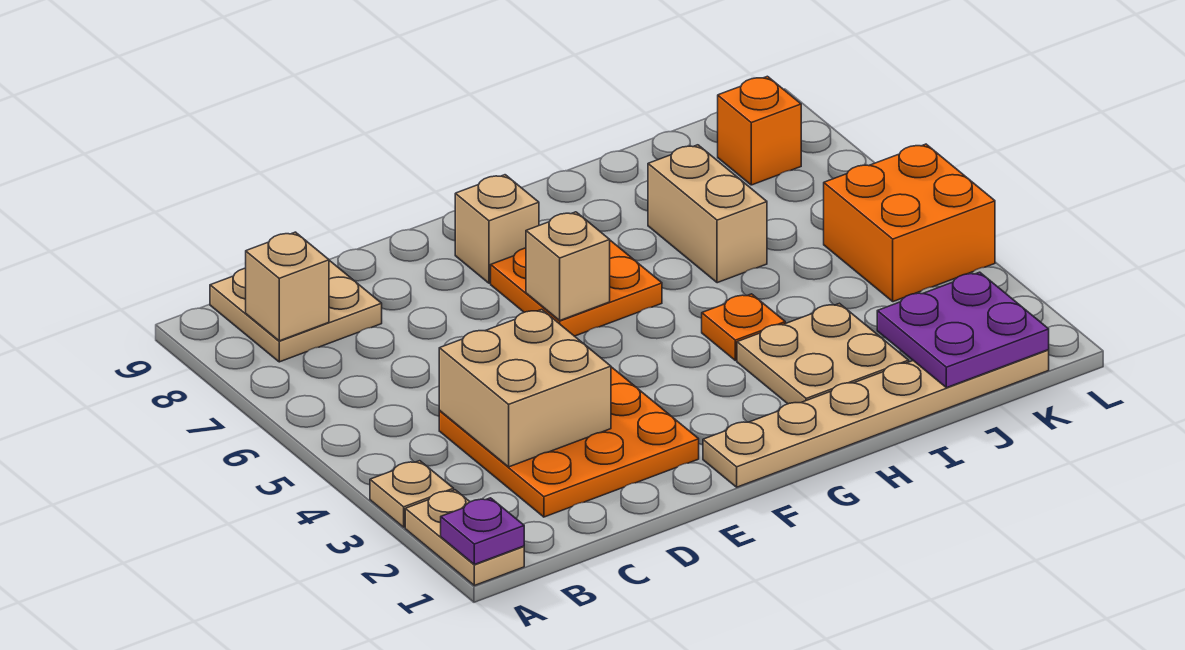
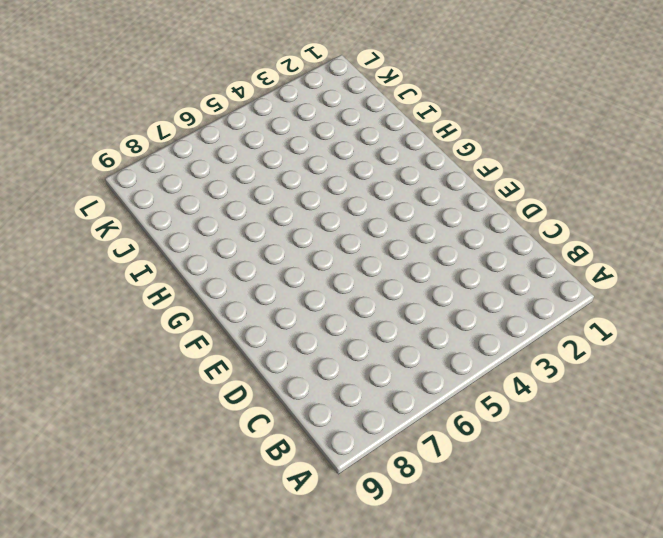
none -> tan 1x2 plate [405,490,524,586]
none -> tan 1x1 plate [370,461,454,527]
none -> tan 2x2 plate [210,260,382,362]

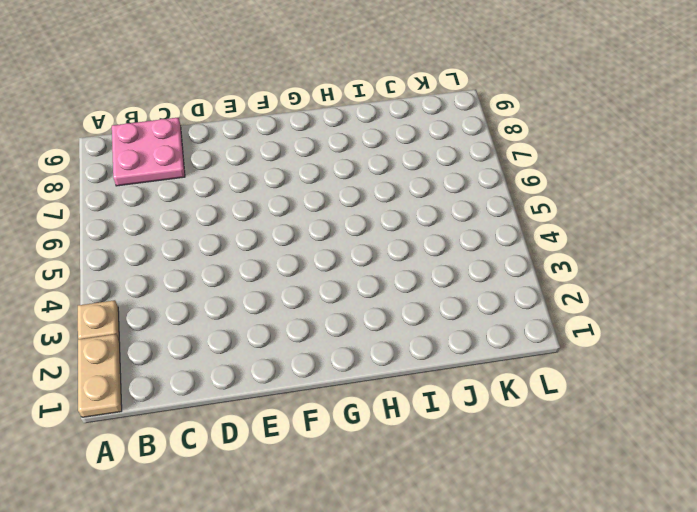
pink 2x2 plate [112,118,185,186] -> tan 2x2 plate [210,260,382,362]
none -> orange 3x3 plate [439,367,699,517]
none -> tan 1x6 plate [703,350,1049,487]
none -> orange 2x2 plate [491,240,662,336]

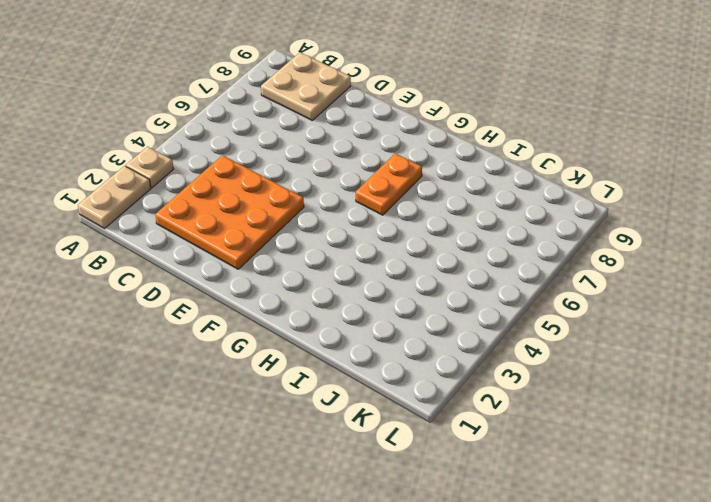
orange 1x2 plate [356,153,422,215] -> orange 2x2 plate [491,240,662,336]
none -> tan 1x6 plate [703,350,1049,487]
none -> tan 1x1 brick [455,175,539,283]
none -> tan 2x2 plate [737,303,909,404]

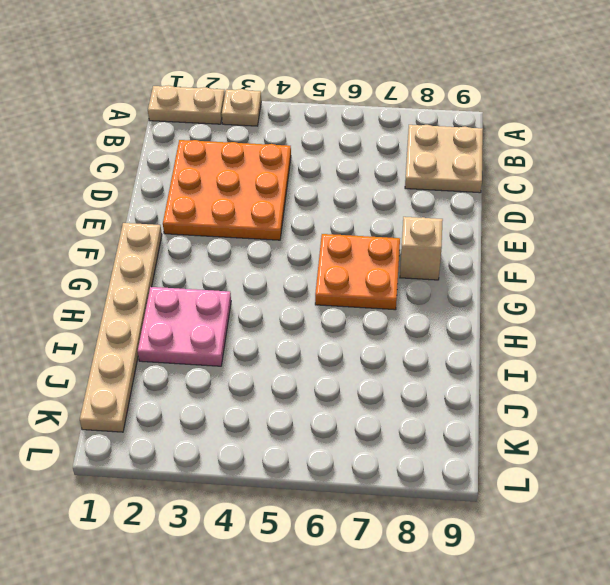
pink 2x2 plate [138,287,231,366] -> tan 2x2 plate [737,303,909,404]
none -> orange 1x1 plate [702,294,785,361]
none -> tan 1x2 brick [648,145,767,283]
none -> orange 2x2 brick [824,144,995,302]

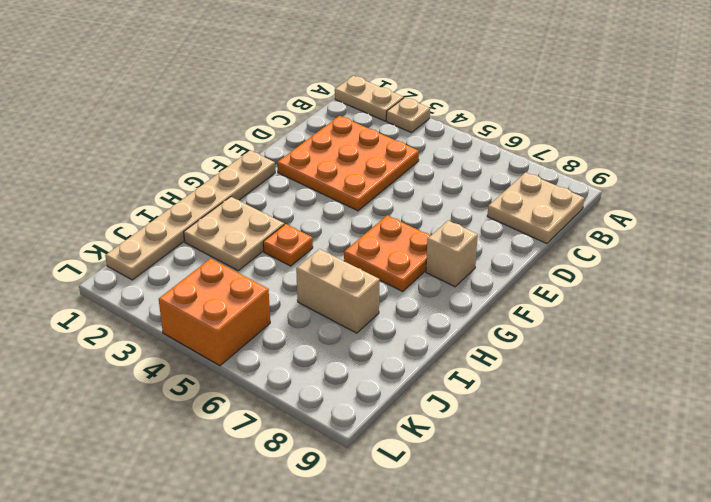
none -> orange 1x1 brick [718,76,801,185]
none -> purple 1x1 plate [441,498,524,564]
none -> tan 1x1 brick [246,232,329,341]

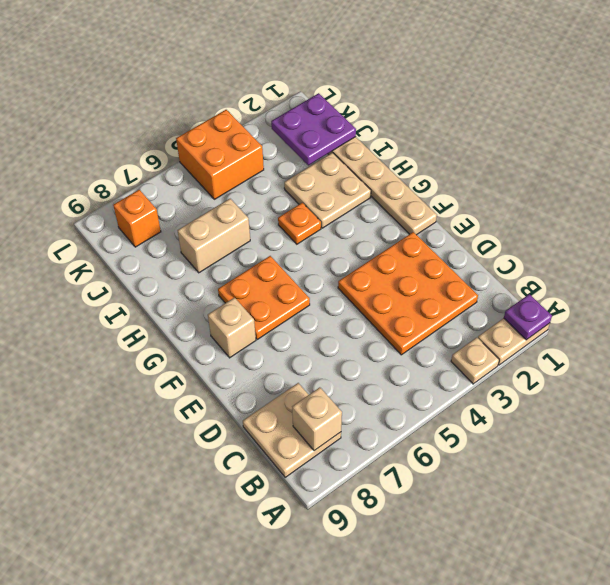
none -> tan 2x2 brick [439,309,611,467]
none -> tan 1x1 brick [526,212,610,320]

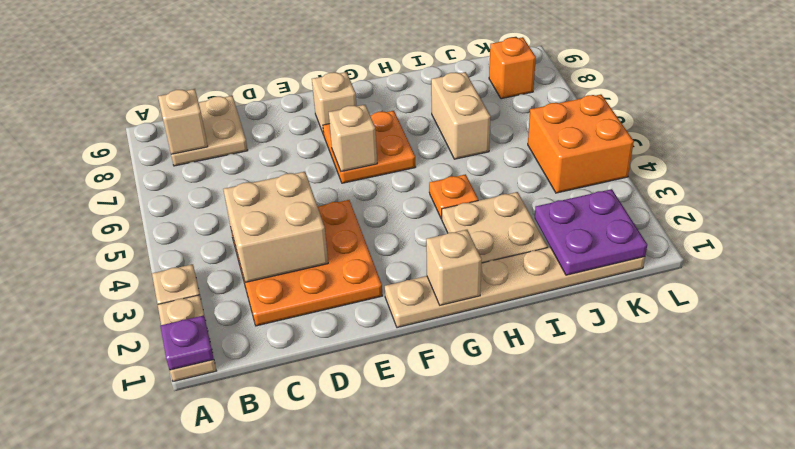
tan 1x1 brick [426,230,482,305] -> none

